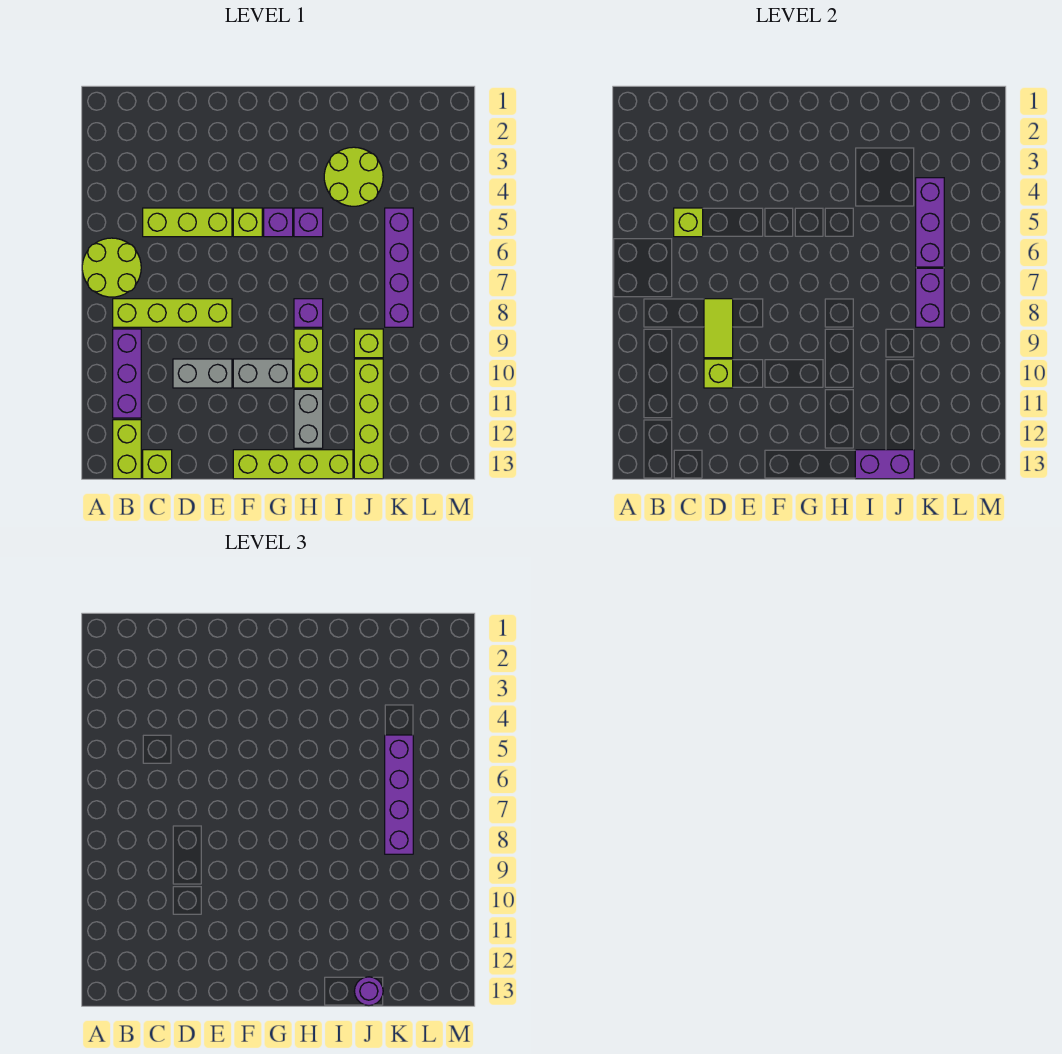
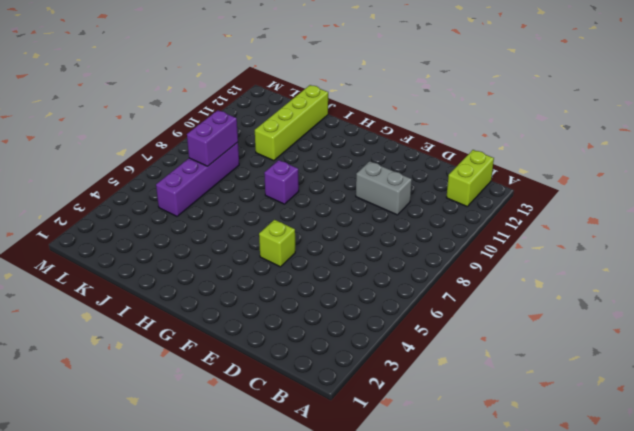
none -> lime 2x2 round brick [82,238,141,297]
none -> lime 1x4 brick [113,299,232,327]
none -> purple 1x3 brick [113,329,141,418]

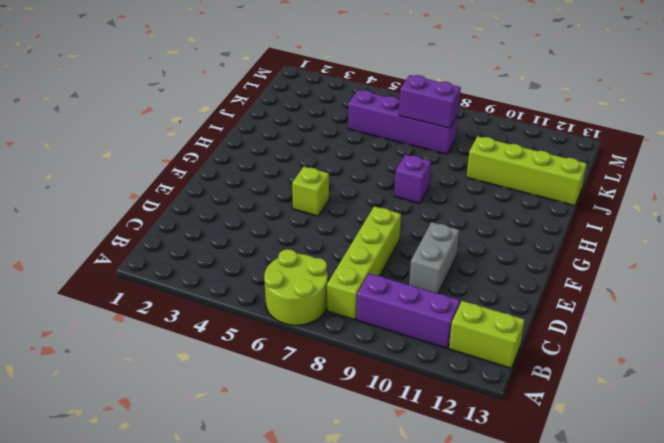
none -> lime 1x3 brick [143,208,232,237]
none -> lime 1x1 brick [143,450,172,479]
none -> grey 1x2 brick [233,359,293,388]

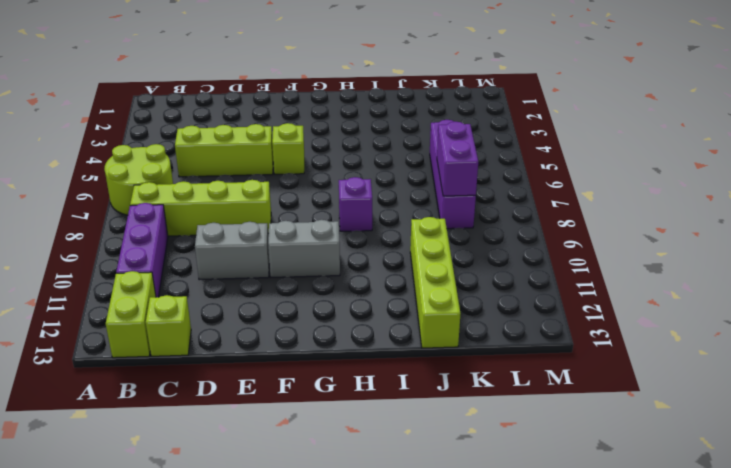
none -> lime 1x4 brick [233,450,353,479]
none -> purple 1x1 brick [264,208,293,237]
none -> purple 1x1 brick [294,208,323,237]

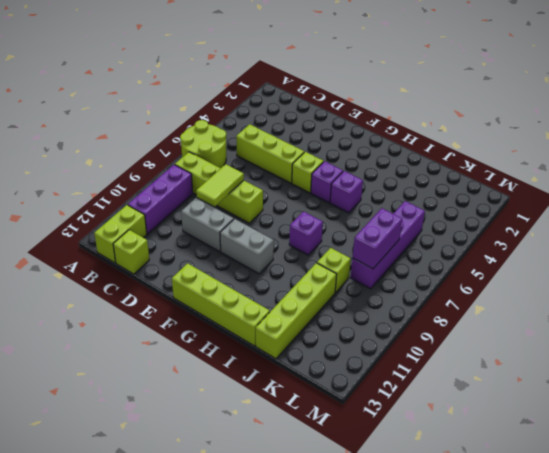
none -> lime 1x2 brick [294,329,323,388]
none -> grey 1x2 brick [294,389,323,448]
none -> lime 2x2 round brick [324,147,383,206]

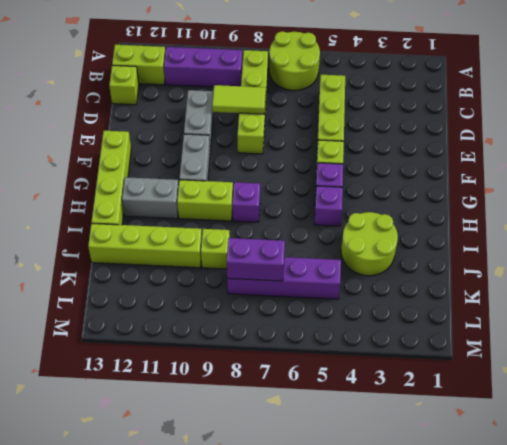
none -> lime 1x1 brick [674,208,703,237]
none -> lime 1x1 brick [704,359,733,388]
none -> purple 1x2 brick [855,450,914,479]

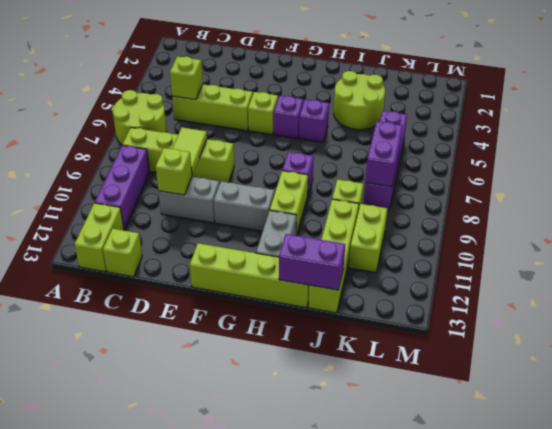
lime 1x2 brick [349,204,388,273] -> none
none -> purple 1x3 brick [916,178,944,267]
none -> purple 1x1 round brick [354,977,383,1006]
none -> purple 1x4 brick [385,735,413,854]

